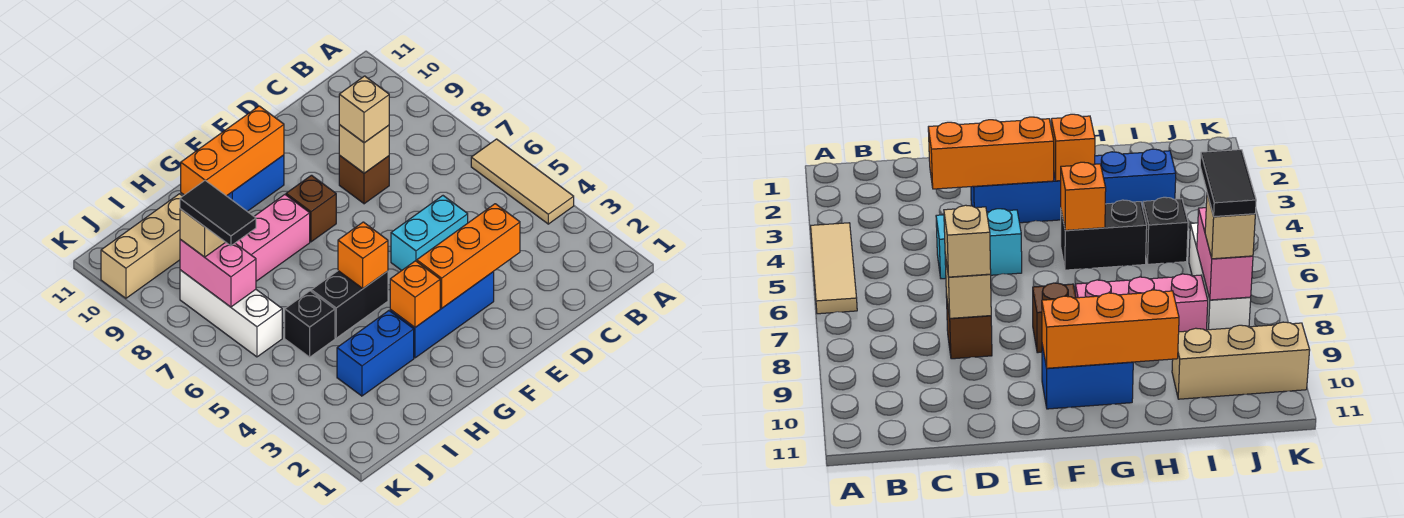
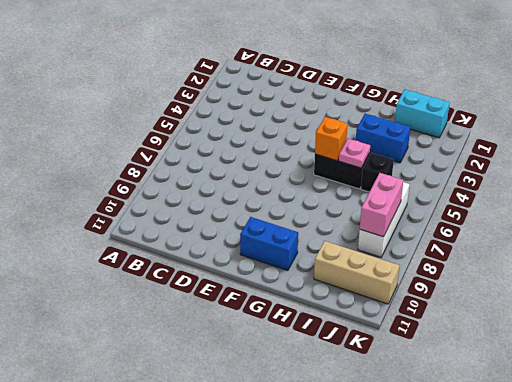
pink 1x1 plate [339,139,370,168] -> none
cyan 1x2 brick [395,90,450,138] -> cyan 1x2 brick moved to [391,196,468,271]
none -> tan 1x3 tile [471,139,574,224]
none -> brown 1x1 brick [339,155,389,204]
none -> blue 1x3 brick [390,272,494,358]

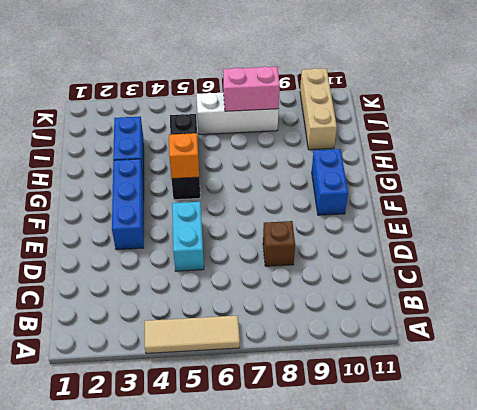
none -> brown 1x1 brick [286,175,336,242]
none -> pink 1x3 brick [236,195,310,281]
none -> orange 1x3 brick [417,204,520,308]

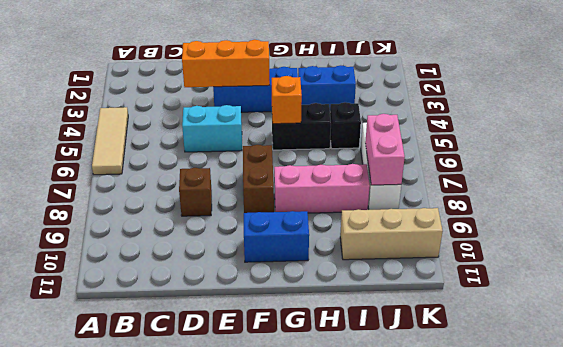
brown 1x2 brick [243,145,274,213] -> brown 1x1 brick [286,175,336,242]
none -> tan 1x1 brick [339,125,389,173]
none -> orange 1x3 brick [181,106,284,196]
none -> orange 1x1 brick [390,261,440,327]

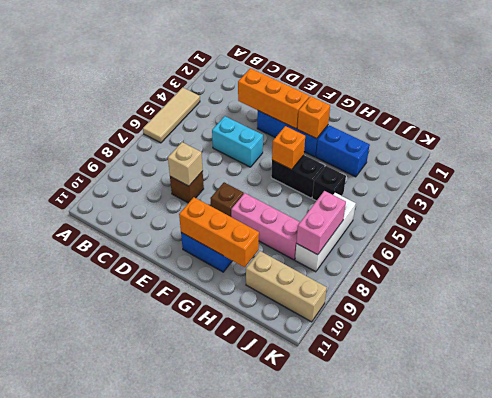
none -> tan 1x1 brick [339,76,389,143]
none -> tan 1x1 brick [180,209,225,257]
none -> black 1x2 tile [180,180,256,246]

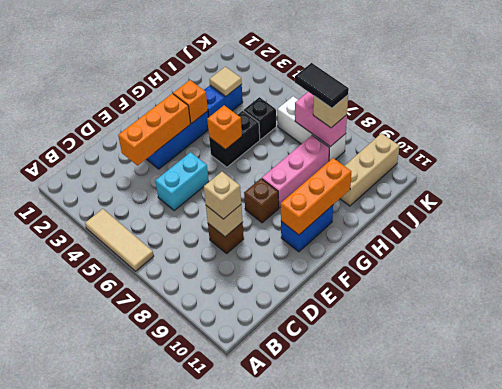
tan 1x1 tile [209,67,242,96] -> none

